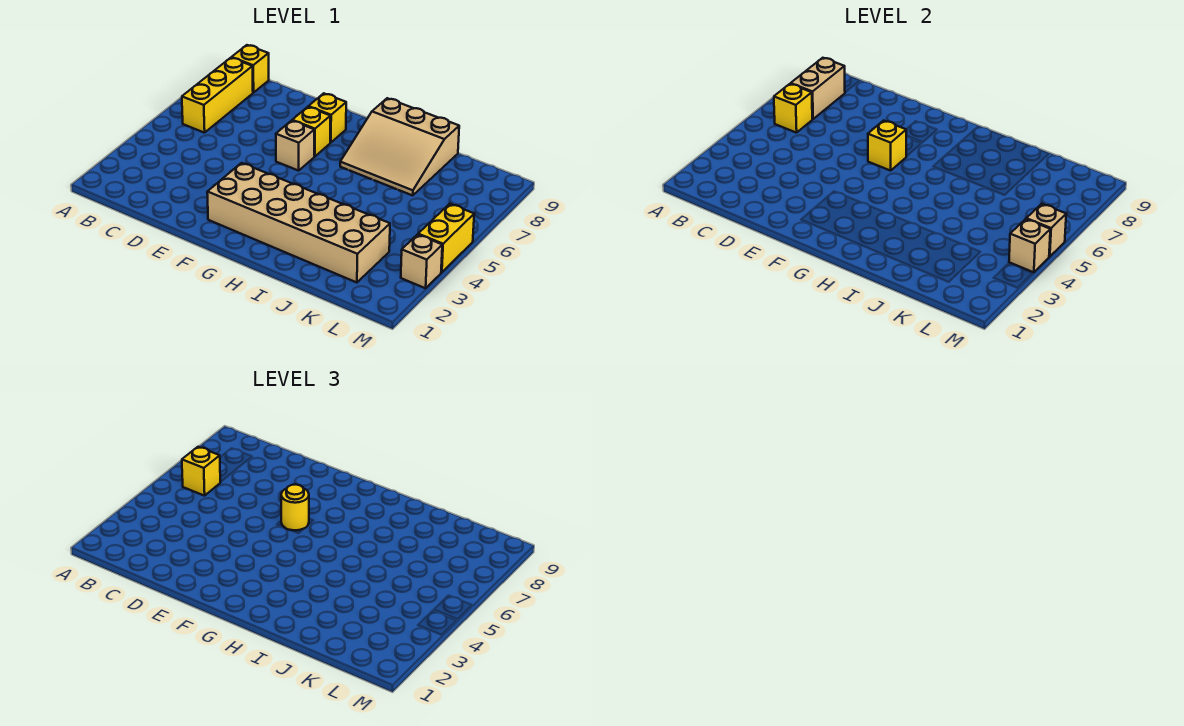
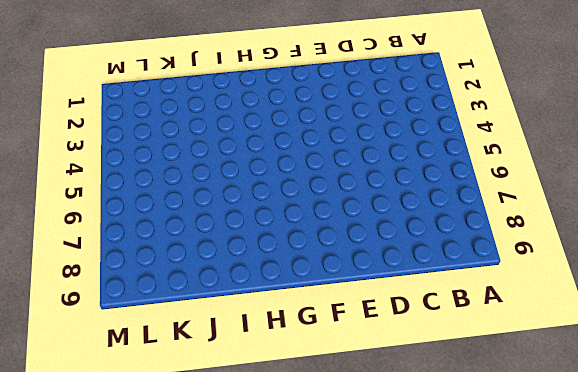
none -> yellow 1x3 brick [182,58,253,133]
none -> yellow 1x1 brick [232,45,269,93]
none -> tan 2x6 brick [207,163,390,282]

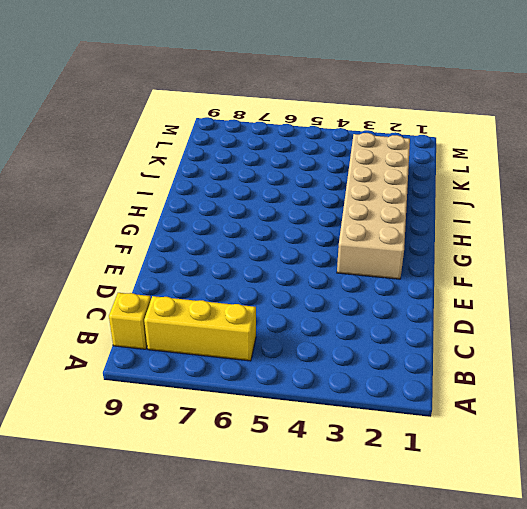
none -> tan 1x1 brick [276,121,314,171]
none -> yellow 1x1 brick [292,107,330,157]
none -> yellow 1x1 brick [308,93,346,143]

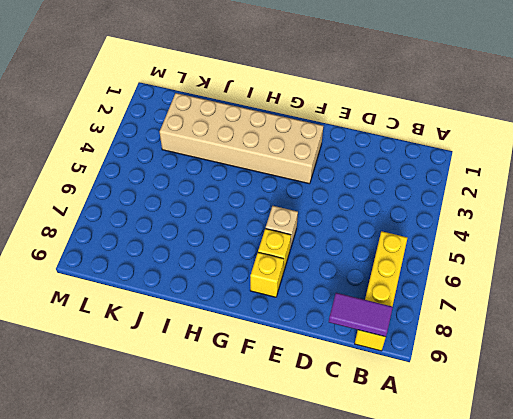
purple 1x2 tile [329,293,393,337] -> none
none -> tan 3x3 slope [340,98,459,195]
none -> tan 1x1 brick [401,235,442,288]
none -> yellow 1x2 brick [418,204,474,272]

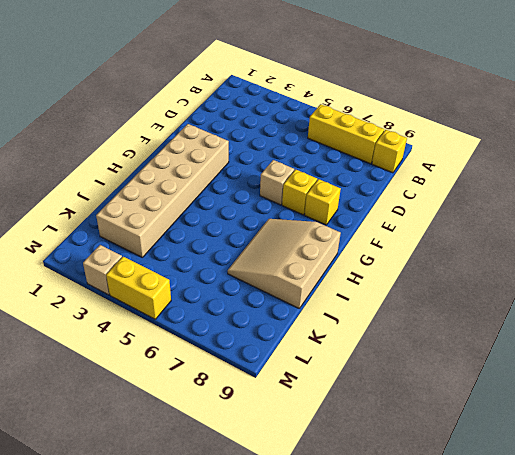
none -> yellow 1x1 brick [774,84,812,133]
none -> tan 1x2 brick [791,58,845,119]
none -> yellow 1x1 brick [868,121,906,171]

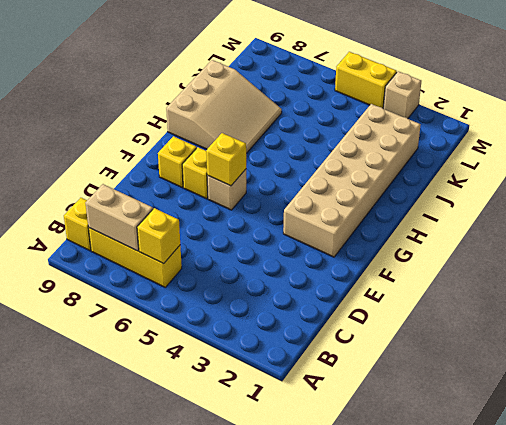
none -> tan 1x1 brick [1009,219,1050,272]
none -> tan 1x1 brick [1026,204,1066,257]
none -> yellow 1x1 brick [182,447,220,496]

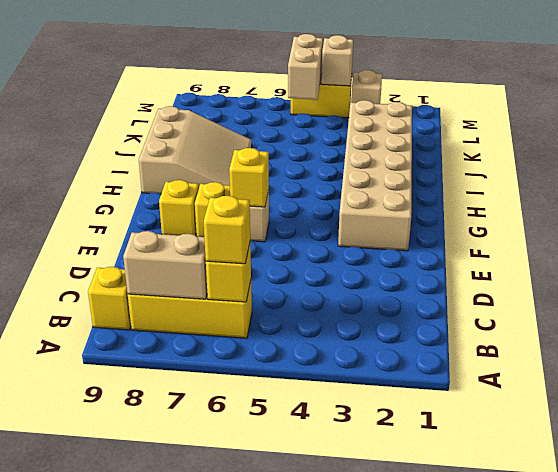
tan 1x2 brick [288,34,323,100] -> tan 1x1 brick [1026,204,1066,257]
none -> yellow 1x1 round brick [281,484,309,530]

